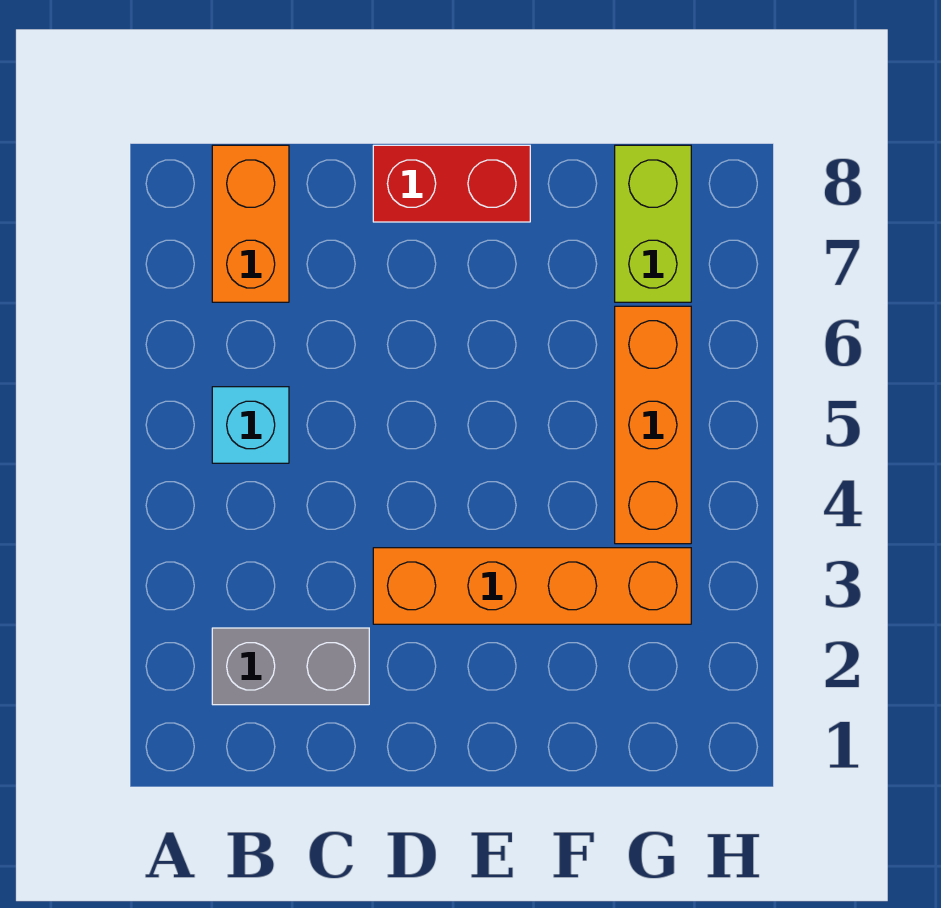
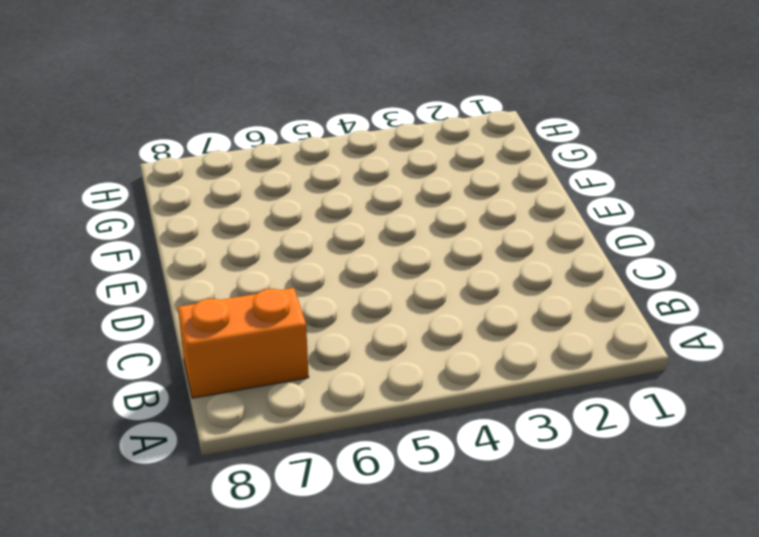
none -> grey 1x2 brick [212,628,369,705]
none -> cyan 1x1 brick [212,387,289,463]

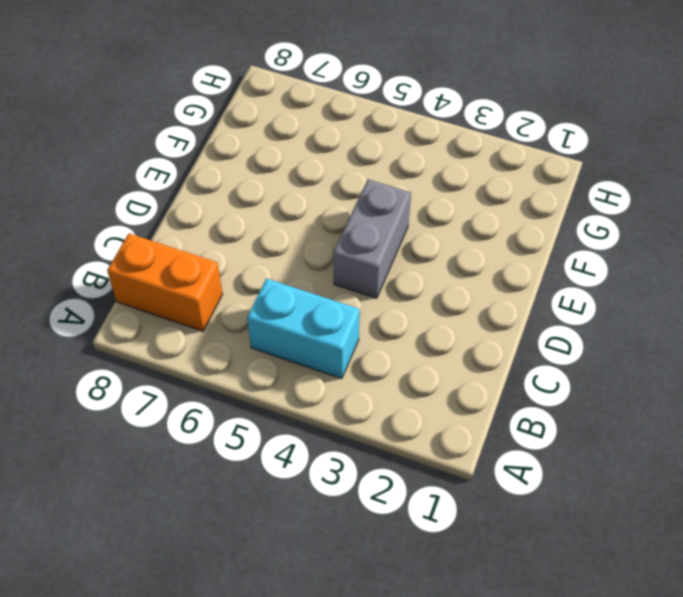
cyan 1x2 brick [247,278,360,379] -> cyan 1x1 brick [212,387,289,463]
grey 1x2 brick [333,180,411,298] -> grey 1x2 brick moved to [212,628,369,705]
none -> orange 1x4 brick [373,548,691,624]
none -> red 1x2 brick [373,145,530,222]

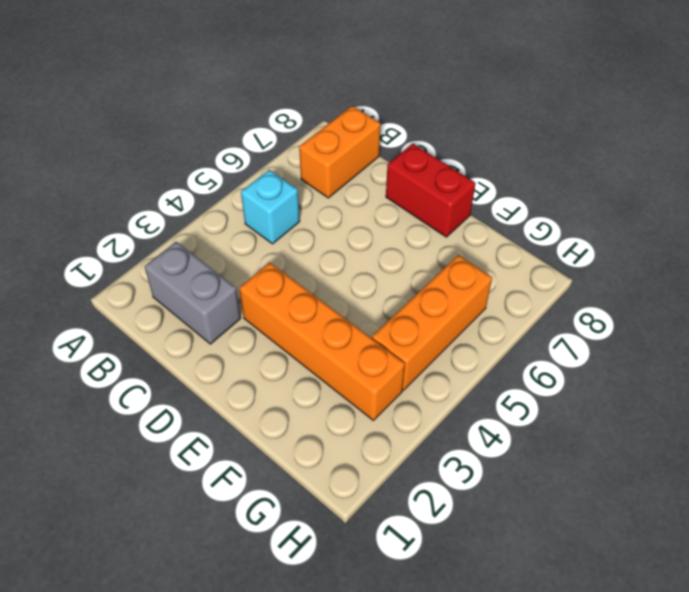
none -> lime 1x2 brick [615,145,691,302]

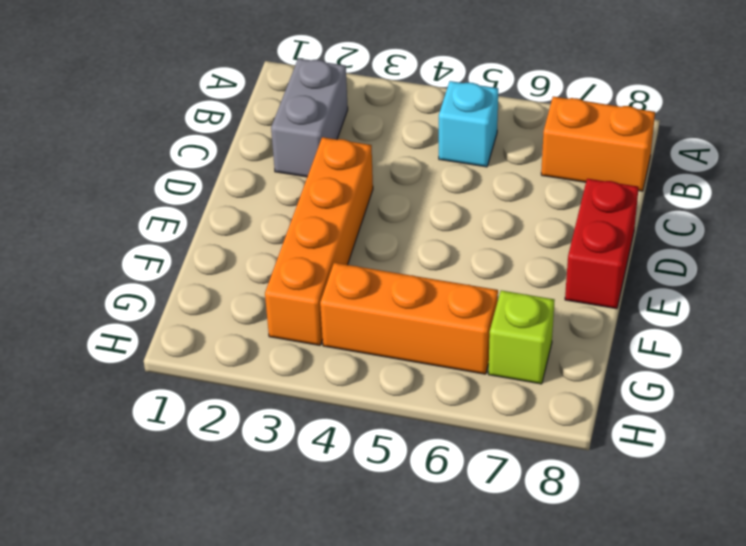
lime 1x1 brick [488,290,555,384] -> lime 1x2 brick [615,145,691,302]

